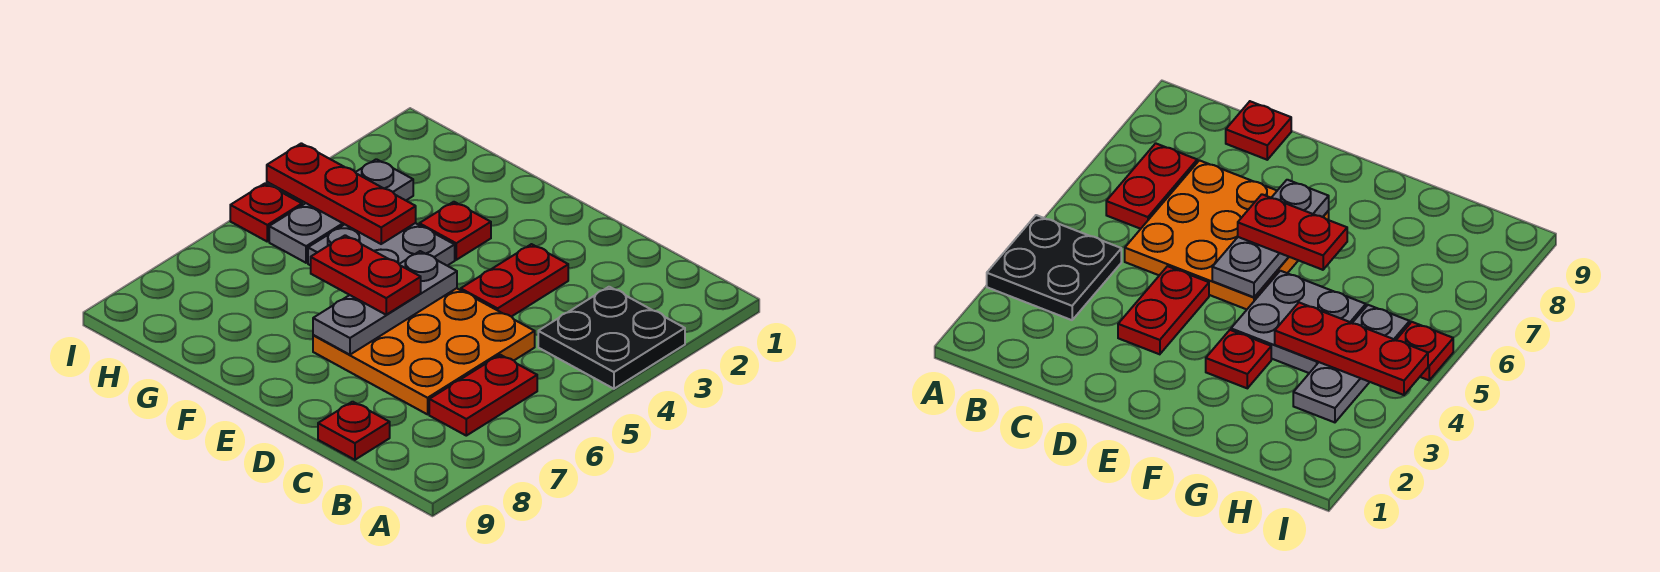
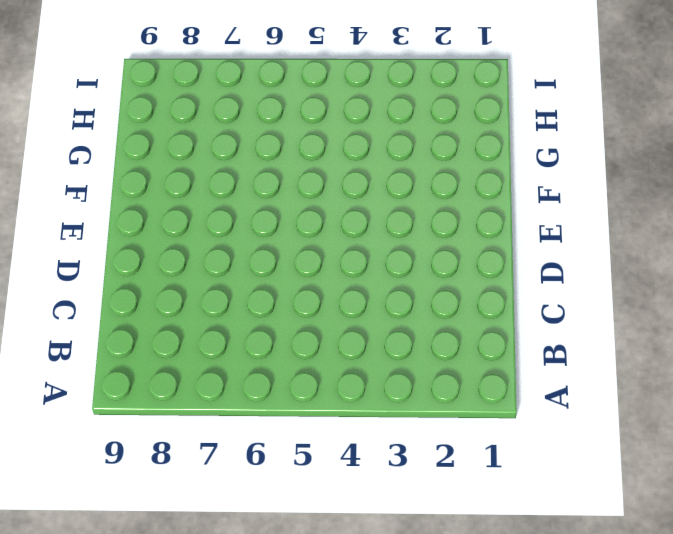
none -> black 2x2 plate [538,287,685,389]
none -> red 1x2 plate [429,355,537,436]
none -> orange 3x3 plate [313,288,535,414]

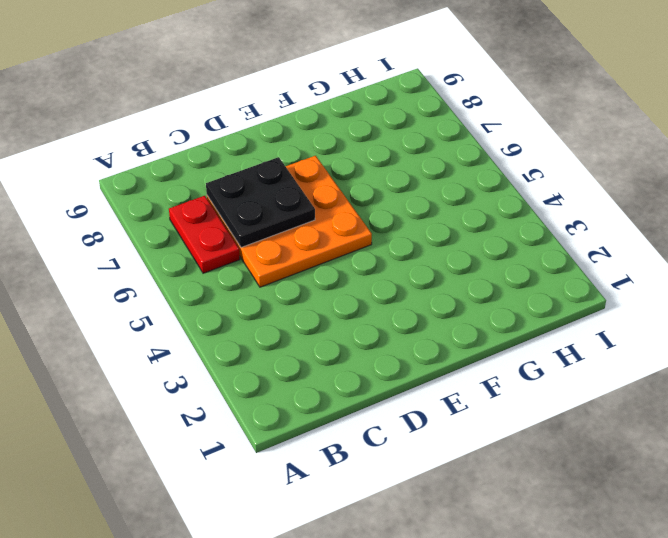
black 2x2 plate [206,157,315,248] -> black 2x2 plate moved to [538,287,685,389]
none -> red 1x1 plate [318,402,390,460]
none -> red 1x2 plate [461,244,568,317]
none -> red 1x1 plate [419,202,491,260]

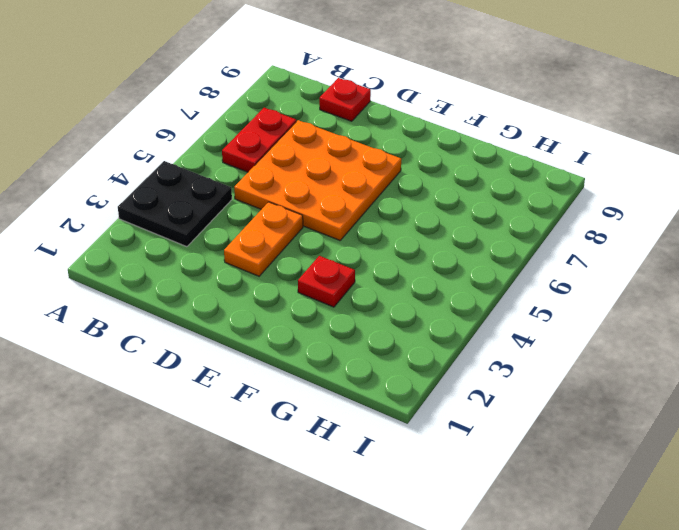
orange 1x2 plate [224,202,303,276] -> red 1x2 plate [461,244,568,317]
none -> grey 2x2 plate [308,223,455,266]
none -> grey 1x3 plate [269,159,413,263]
none -> red 1x1 plate [230,184,302,241]

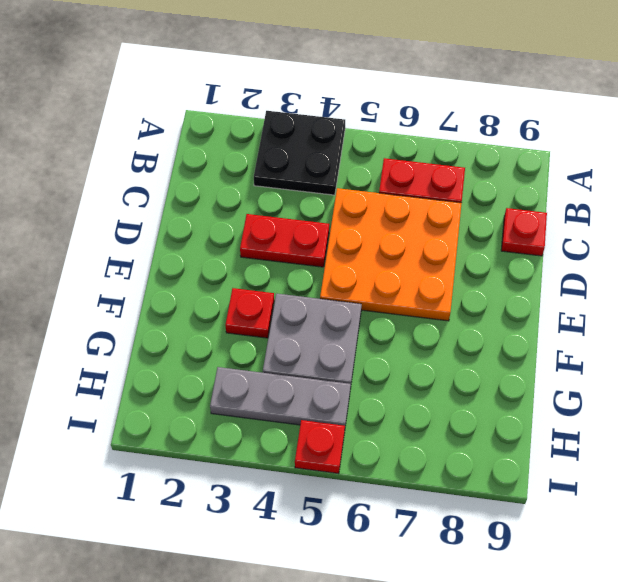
none -> grey 1x3 plate [313,251,457,355]
none -> red 1x3 plate [267,143,416,244]
none -> red 1x2 plate [311,235,421,315]

